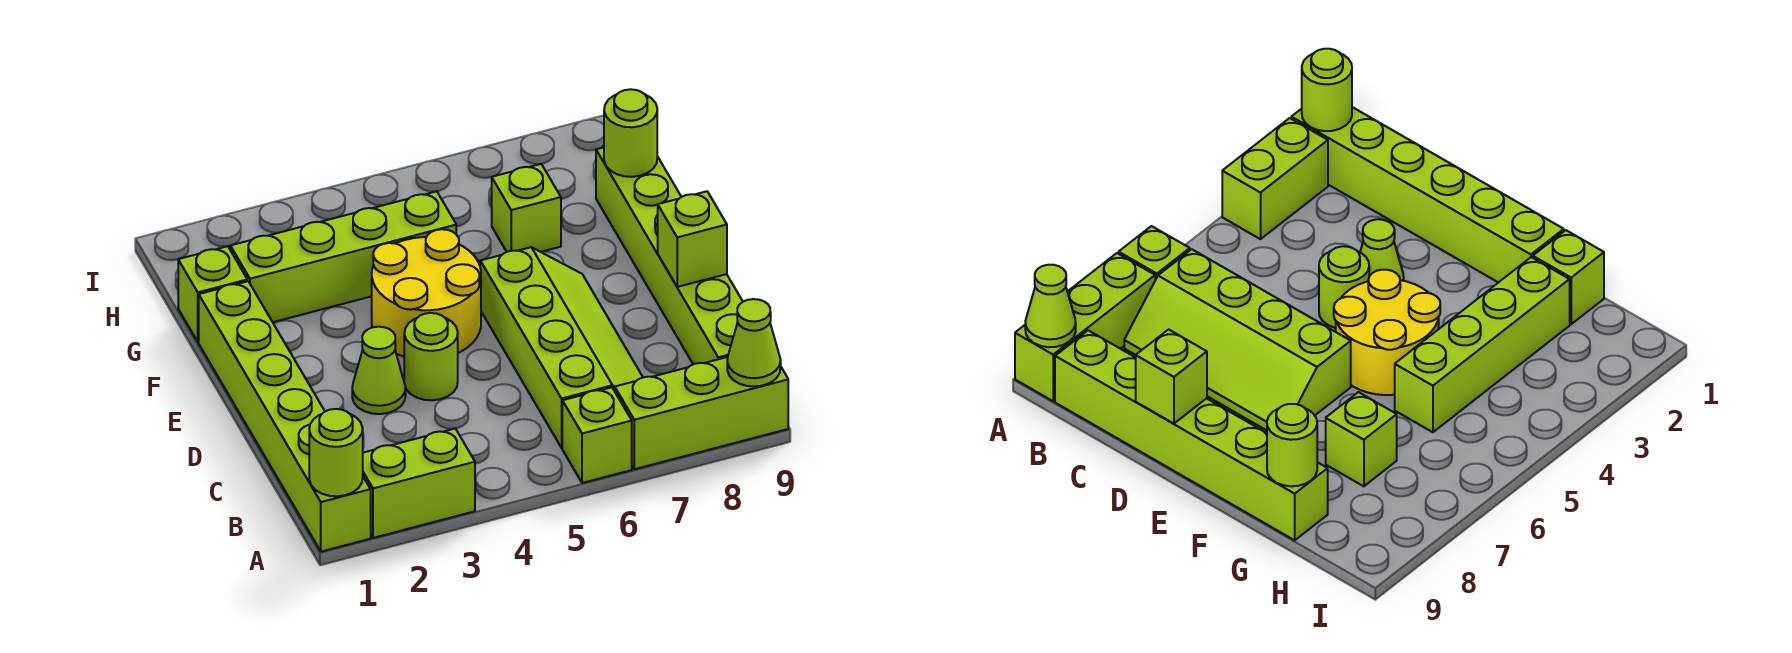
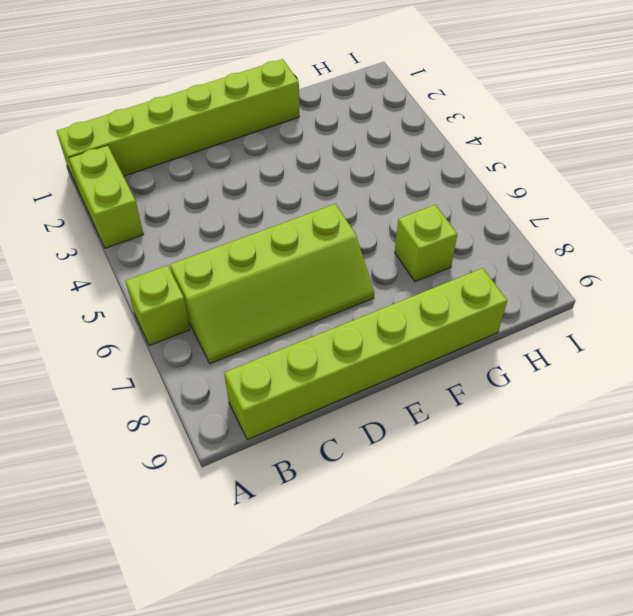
none -> lime 1x3 brick [615,357,788,469]
none -> lime 1x1 cone [352,327,406,414]
none -> lime 1x1 round brick [404,313,458,400]

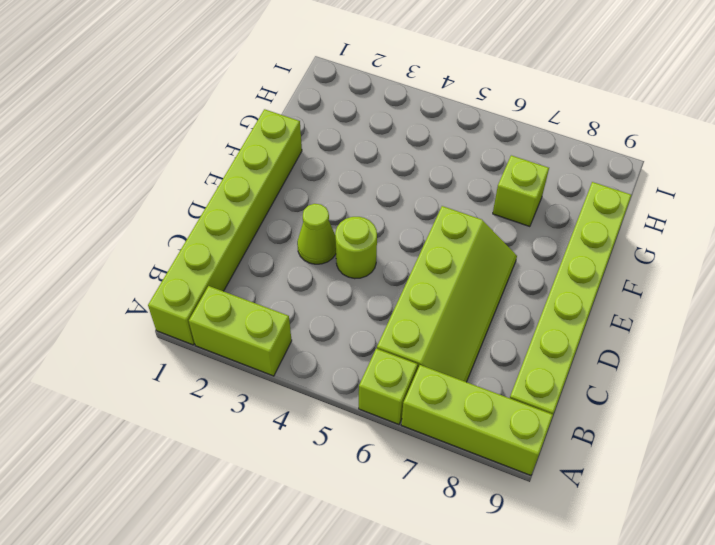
none -> yellow 2x2 round brick [372,229,481,357]
none -> lime 1x1 brick [178,246,247,342]
none -> lime 1x4 brick [230,191,456,322]

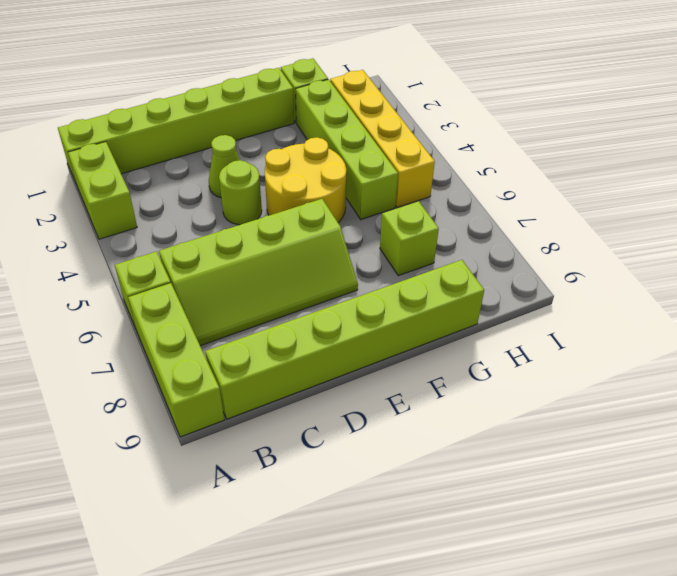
yellow 1x4 brick [330,70,435,208] -> none
none -> lime 1x1 round brick [309,409,363,496]
none -> lime 1x1 cone [727,299,781,387]
none -> lime 1x1 brick [658,191,727,287]

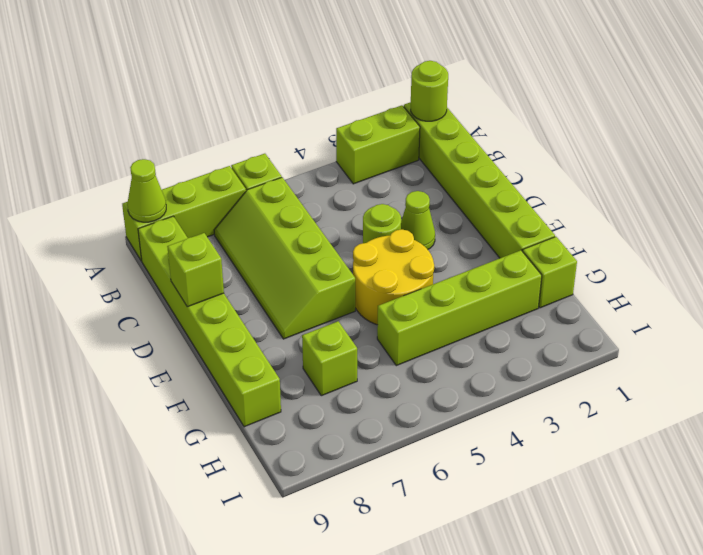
none -> lime 1x1 round brick [604,89,657,177]

